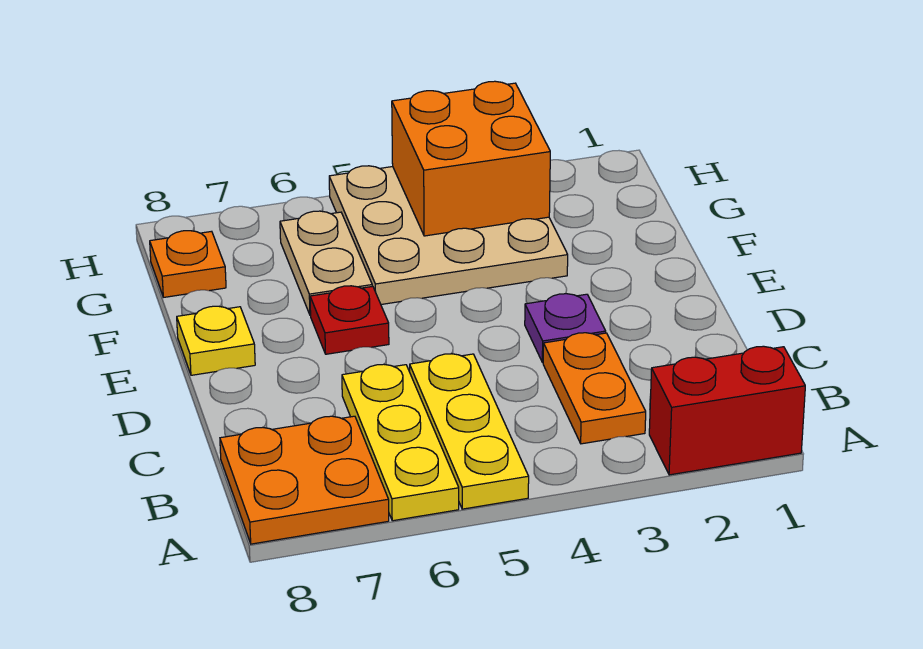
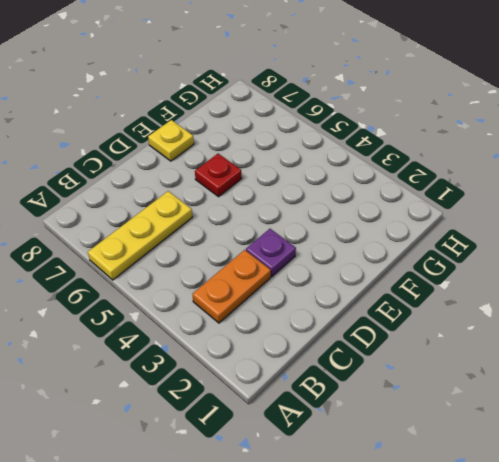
none -> red 1x2 brick [649,346,805,475]
none -> yellow 1x3 plate [410,354,529,509]
none -> orange 2x2 plate [220,416,389,544]

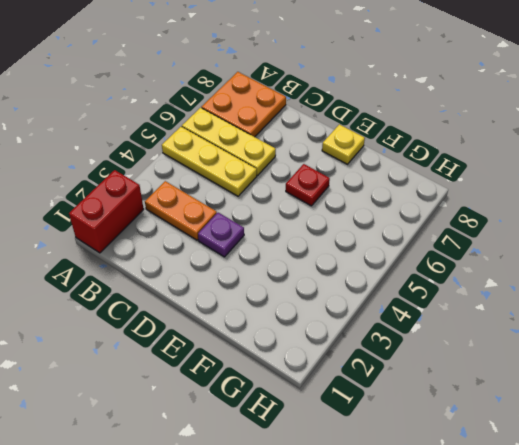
none -> tan 3x3 plate [329,166,568,304]
none -> tan 1x2 plate [280,211,372,315]
none -> orange 1x1 plate [150,231,226,297]

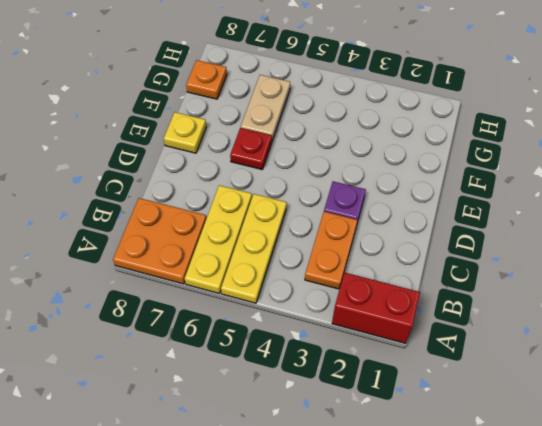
none -> tan 3x3 plate [329,166,568,304]
none -> orange 2x2 brick [392,81,550,236]

